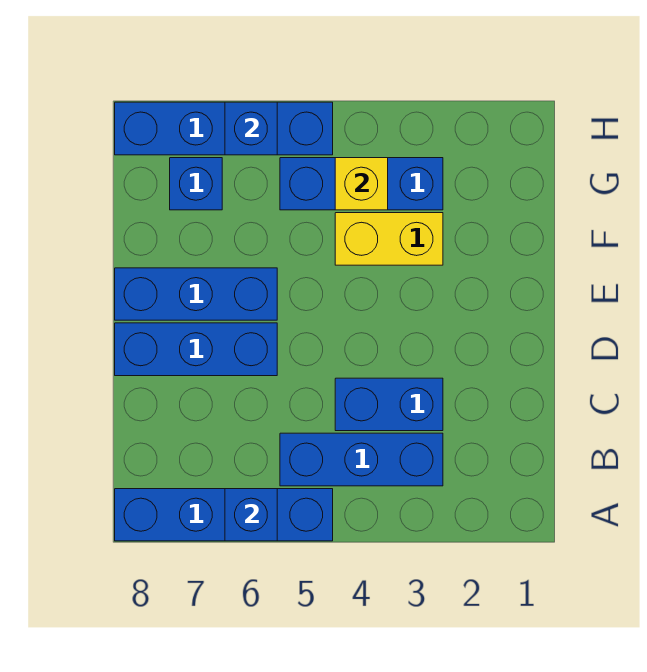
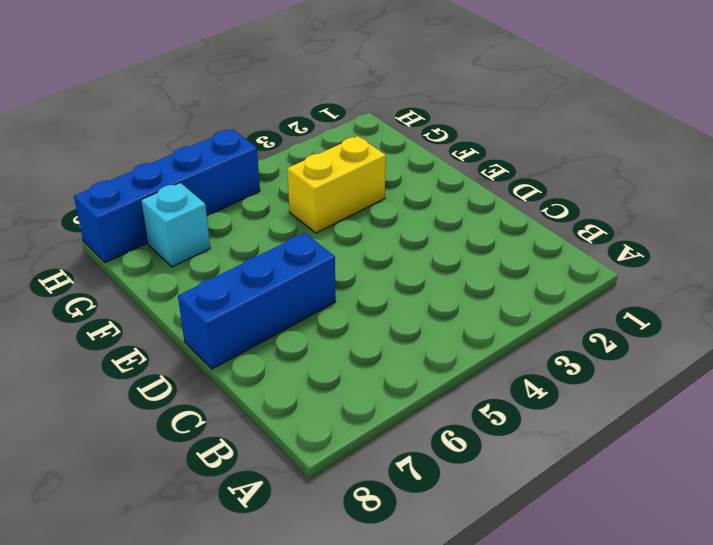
cyan 1x1 brick [141,183,210,267] -> blue 1x1 brick [170,158,222,210]
none -> blue 1x4 brick [115,489,333,541]
none -> blue 1x3 brick [280,433,443,486]
none -> blue 1x2 brick [335,378,443,431]

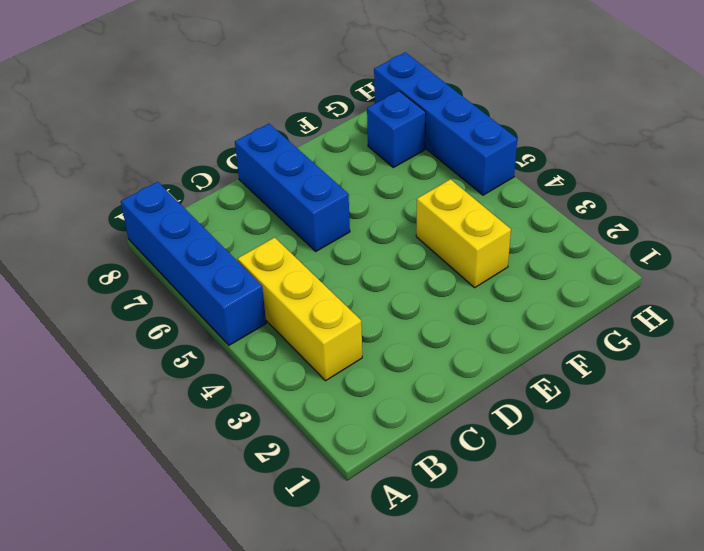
yellow 1x3 brick [238,237,362,381] -> blue 1x3 brick [280,433,443,486]
none -> blue 1x2 brick [335,378,443,431]
none -> blue 1x3 brick [115,268,277,320]
none -> blue 1x3 brick [280,158,443,210]

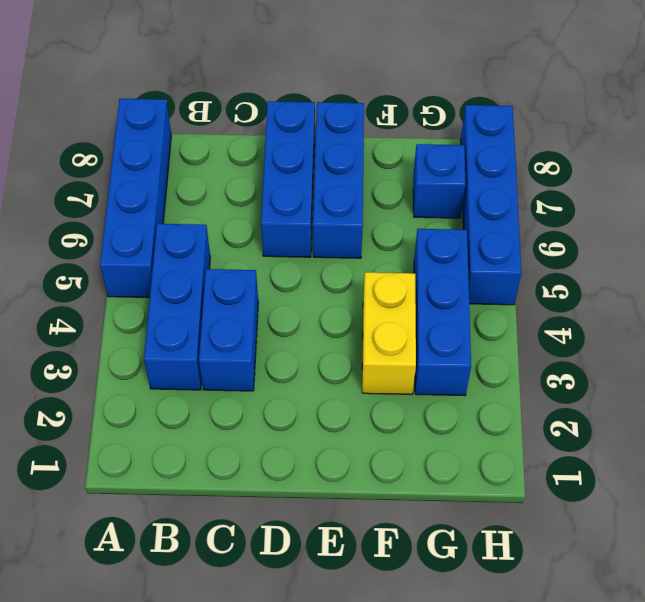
none -> blue 1x1 brick [225,489,277,541]
none -> yellow 1x1 brick [335,158,388,210]
none -> blue 1x1 brick [225,102,277,155]

